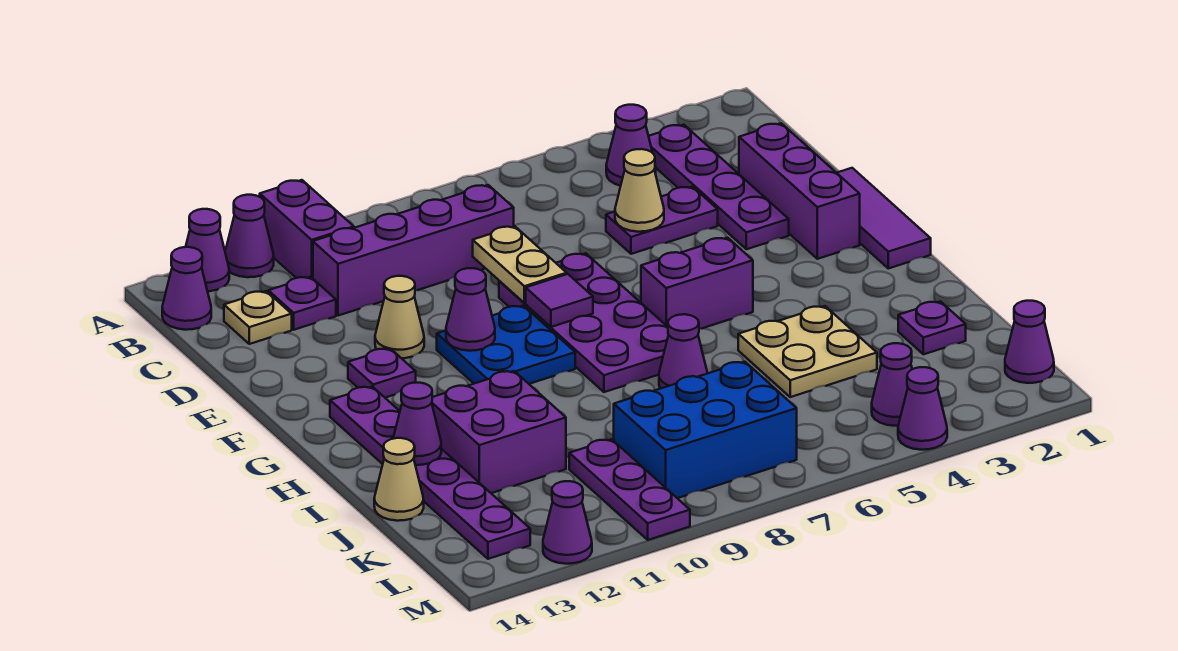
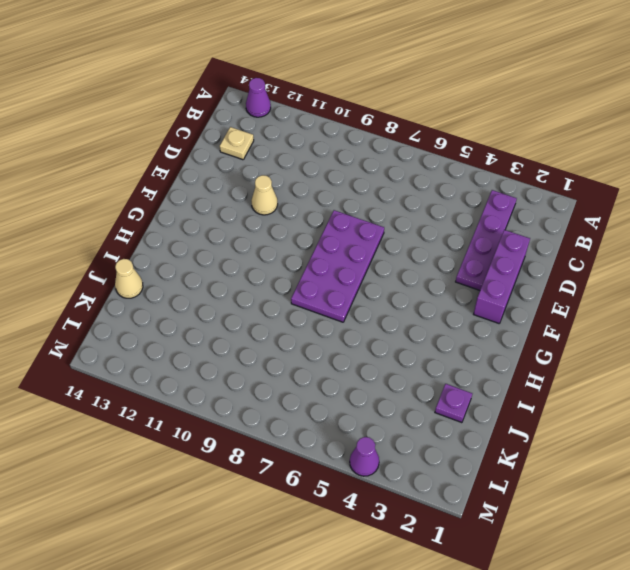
none -> purple 1x2 brick [260,180,354,278]
none -> purple 1x1 cone [225,195,274,277]
none -> purple 1x1 cone [606,105,656,186]
none -> purple 1x1 cone [162,247,211,330]

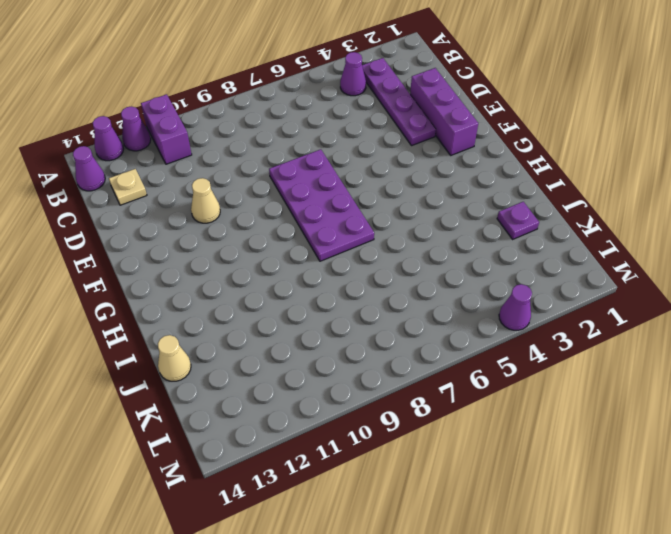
none -> purple 1x4 brick [313,185,514,316]
none -> purple 1x1 plate [268,277,336,330]
none -> purple 1x2 plate [606,187,718,254]
none -> purple 1x3 tile [837,168,931,268]

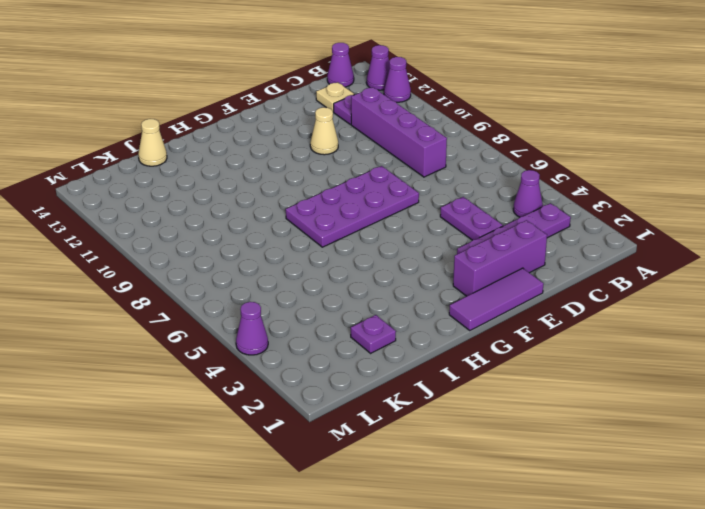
none -> purple 1x2 brick [260,180,354,278]
none -> blue 2x2 plate [437,306,575,384]
none -> purple 1x1 plate [348,349,416,398]
none -> purple 1x2 brick [641,238,753,329]

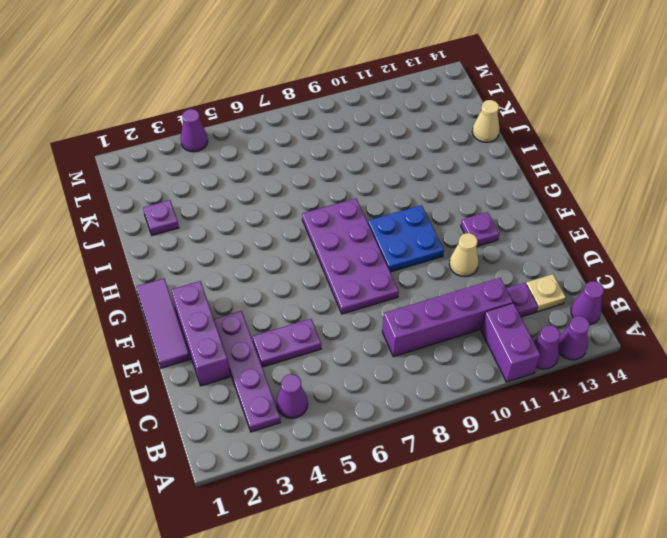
none -> purple 1x2 brick [641,238,753,329]
none -> purple 1x6 plate [330,387,530,559]
none -> tan 2x2 plate [738,306,877,397]
none -> purple 1x1 cone [659,314,707,388]

